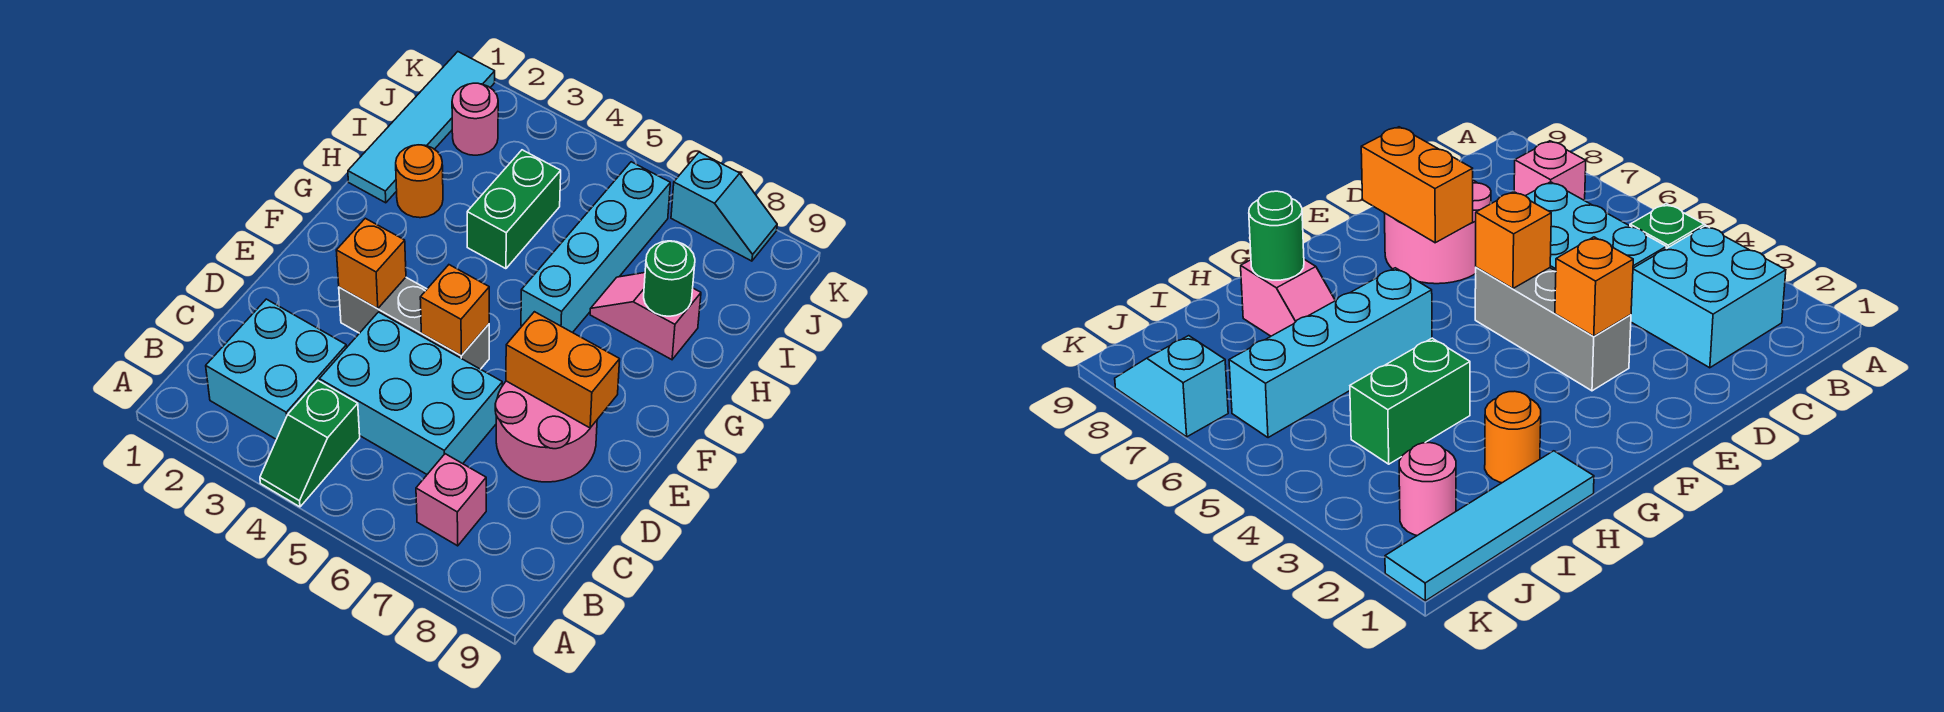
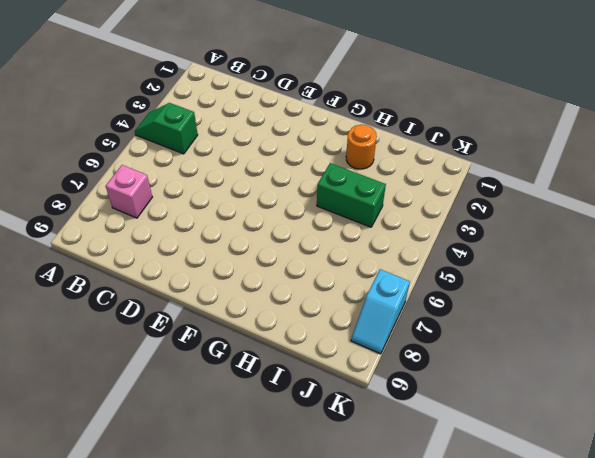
none -> cyan 2x2 brick [206,299,347,439]
none -> cyan 2x3 brick [319,312,502,474]
none -> pink 2x2 round brick [495,381,597,482]

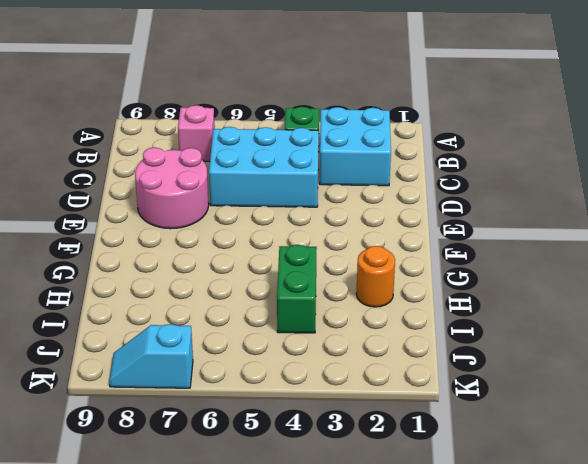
none -> grey 1x3 brick [339,278,489,369]
none -> cyan 1x4 brick [521,162,670,333]
none -> cyan 1x4 tile [348,52,495,203]

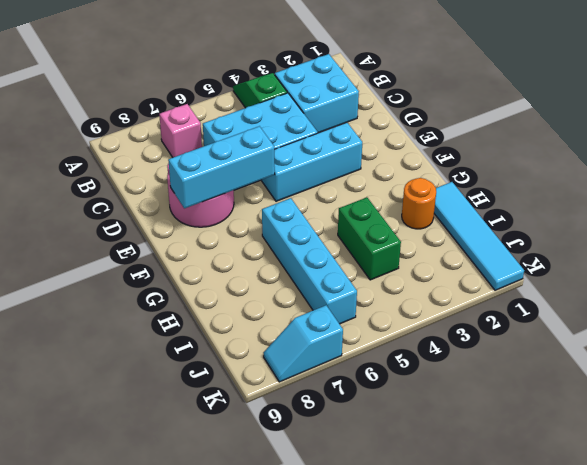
cyan 1x3 brick [262,123,362,201] -> grey 1x3 brick [339,278,489,369]
cyan 1x3 brick [168,126,275,208] -> orange 1x2 brick [506,312,620,428]
none -> pink 1x2 slope [590,273,701,360]
none -> pink 1x1 round brick [452,83,498,155]
none -> orange 1x1 brick [336,218,406,309]

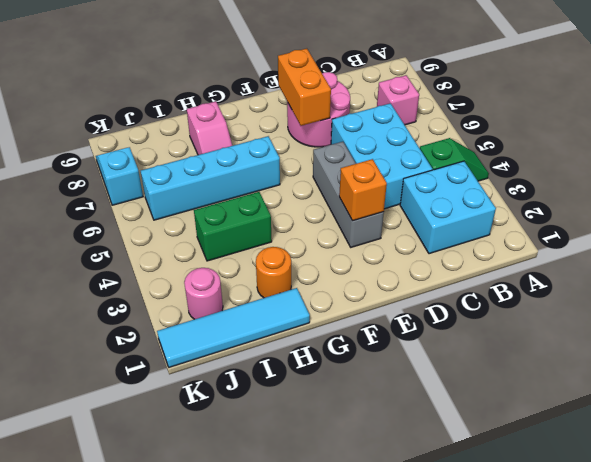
none -> orange 1x1 brick [420,265,489,356]
none -> green 1x1 round brick [644,241,695,316]

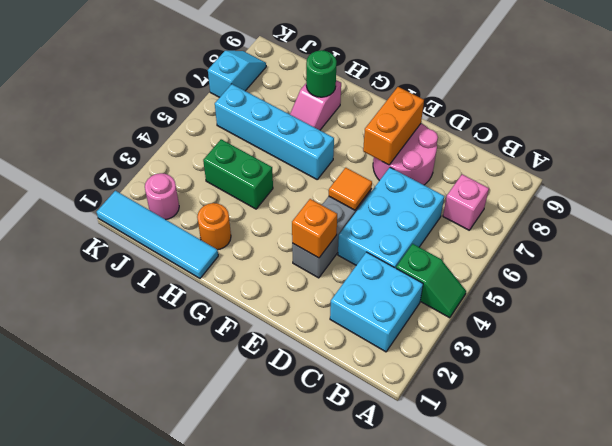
orange 1x1 tile [329,168,372,210] -> orange 1x1 brick [420,265,489,356]

